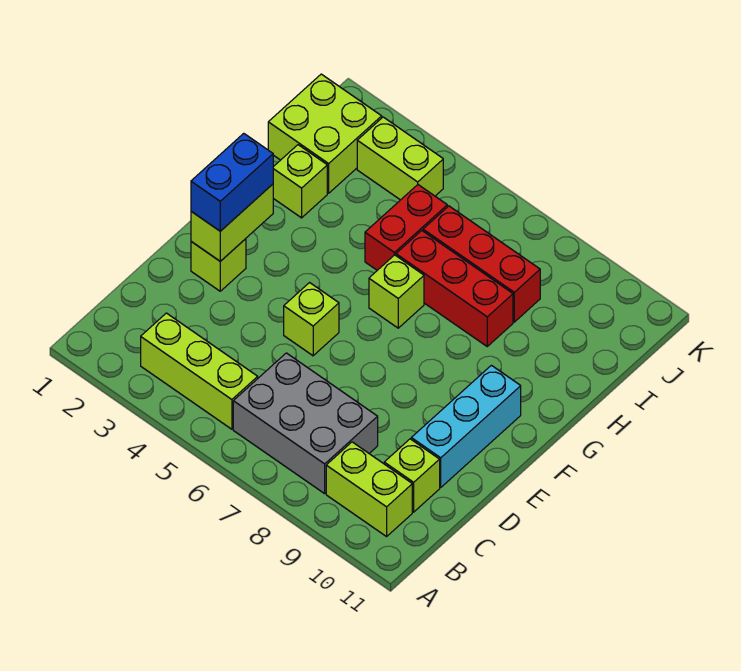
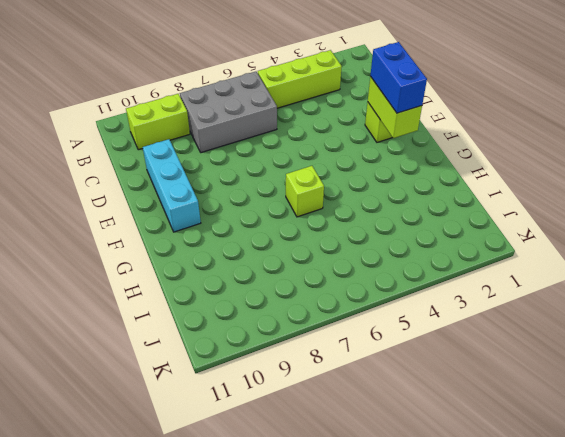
none -> lime 1x1 brick [384,439,440,512]
none -> lime 1x1 brick [284,283,339,356]
none -> lime 1x1 brick [273,145,327,218]

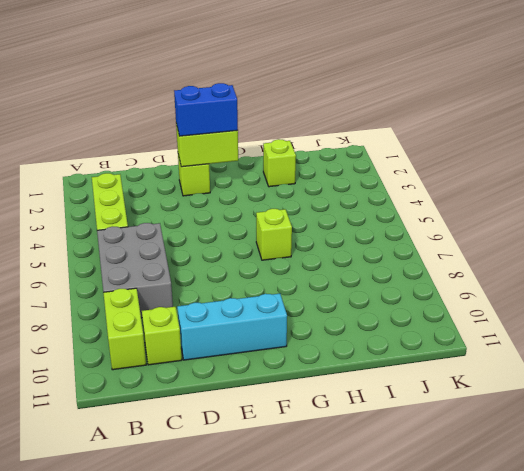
none -> lime 1x1 brick [284,283,339,356]
none -> red 1x2 brick [365,185,447,270]
none -> red 1x3 brick [396,231,513,346]

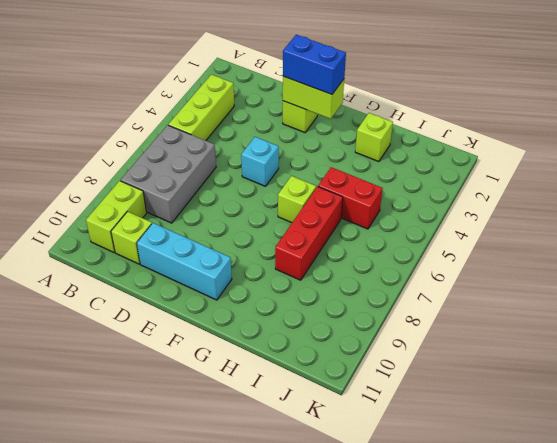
cyan 1x1 brick [241,137,279,186] -> lime 1x1 brick [284,283,339,356]
none -> lime 2x2 brick [268,74,382,193]
none -> red 1x3 brick [423,206,540,322]
none -> lime 1x2 brick [357,117,443,200]

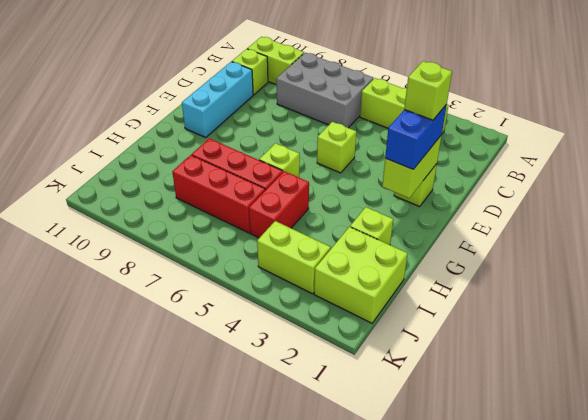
lime 1x1 brick [404,61,452,120] -> none

